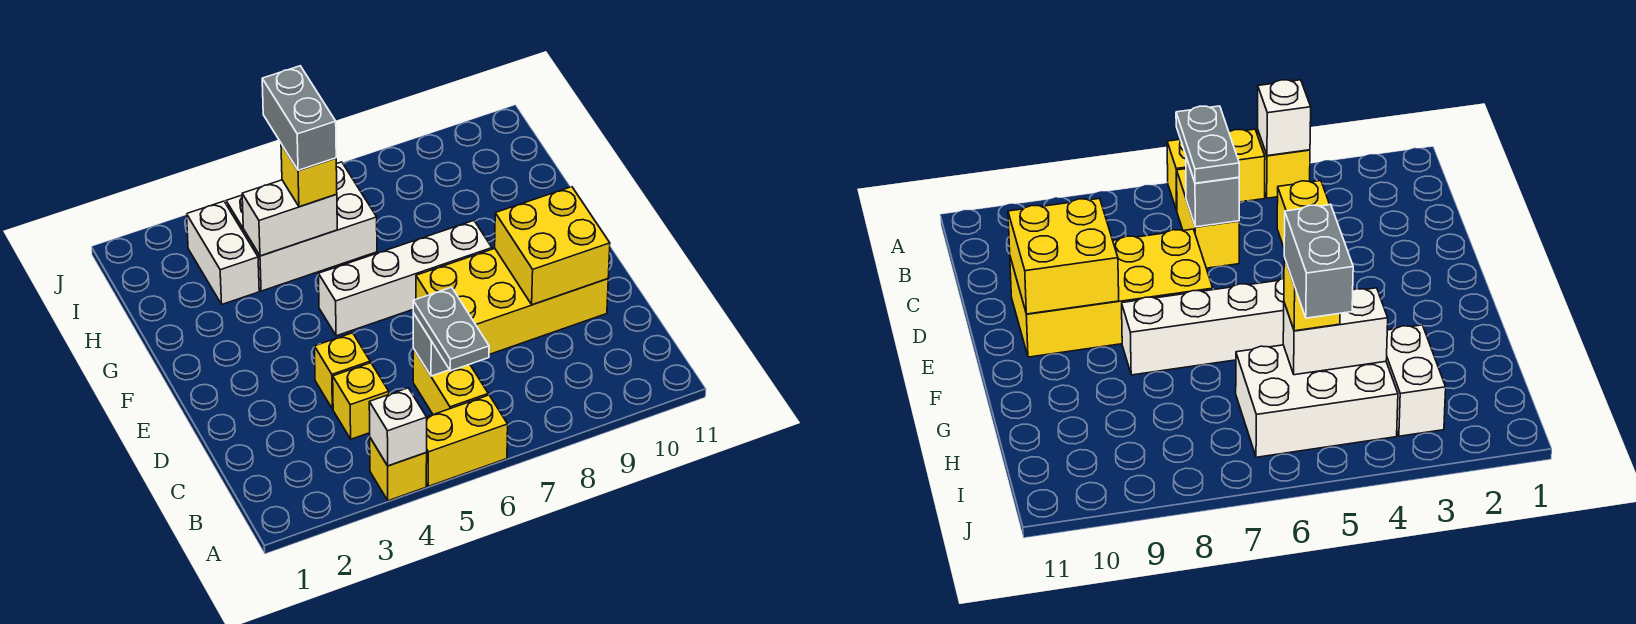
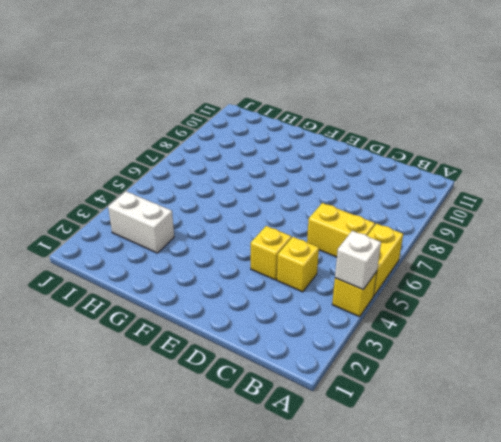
none -> yellow 2x4 brick [416,248,608,354]
none -> white 1x4 brick [318,221,492,336]
none -> white 2x3 brick [226,162,377,291]

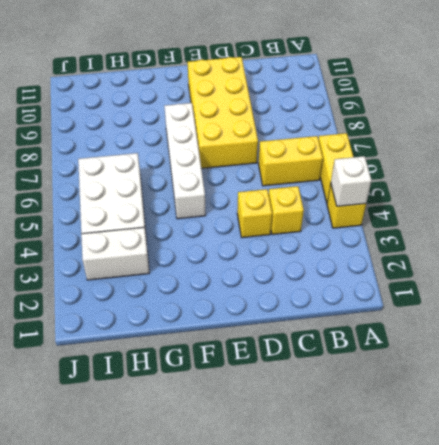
none -> grey 1x1 brick [413,313,449,376]
none -> yellow 2x2 brick [495,187,610,305]
none -> white 1x2 brick [242,180,337,256]

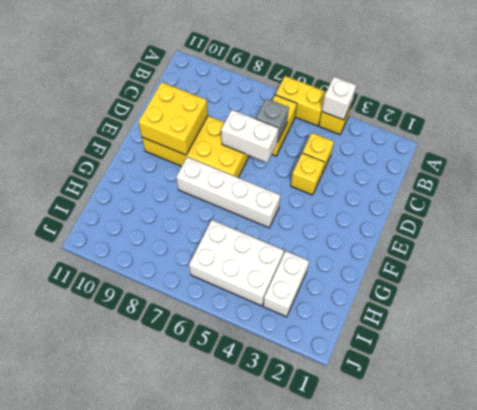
white 1x2 brick [221,110,279,162] -> white 1x2 brick moved to [242,180,337,256]
none -> grey 1x2 plate [413,287,489,371]
none -> yellow 1x1 brick [281,144,337,207]
none -> grey 1x2 brick [262,66,336,170]

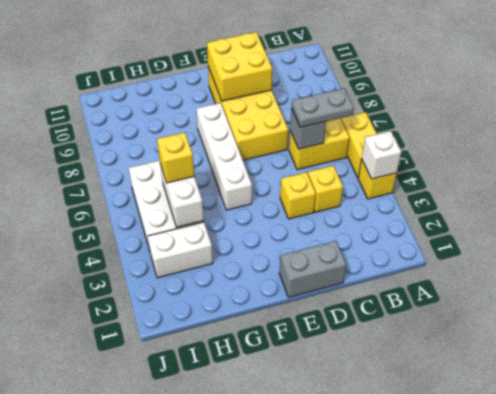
grey 1x2 brick [279,241,347,297] -> grey 1x2 brick moved to [262,66,336,170]

